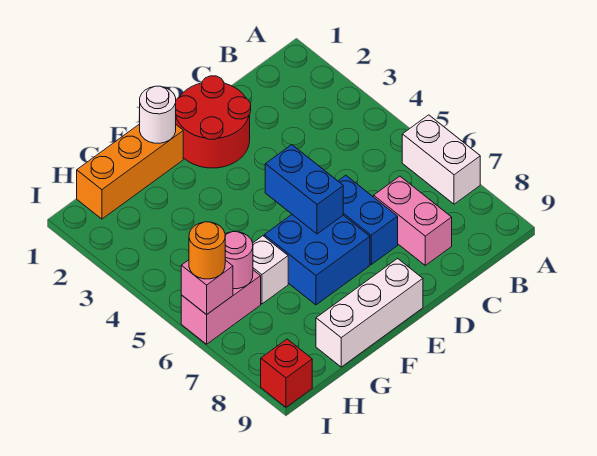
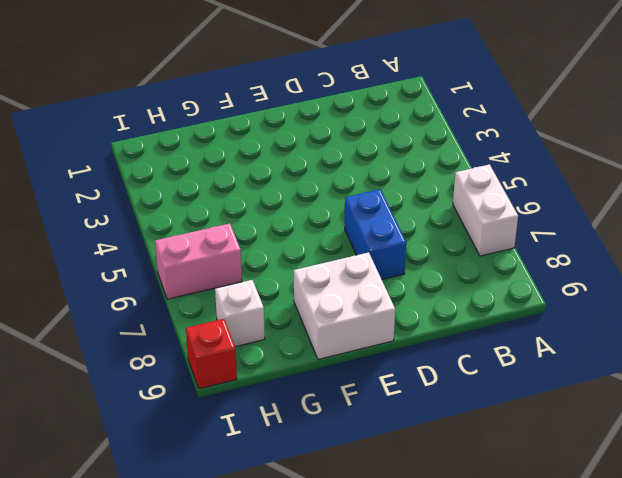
white 2x2 brick [294,252,395,359] -> white 1x3 brick [316,259,423,367]
white 1x1 brick [215,280,265,347] -> white 1x1 brick moved to [253,236,288,304]
none -> pink 1x2 brick [374,176,452,265]
none -> red 2x2 round brick [176,76,251,168]
none -> blue 2x2 brick [264,215,370,305]

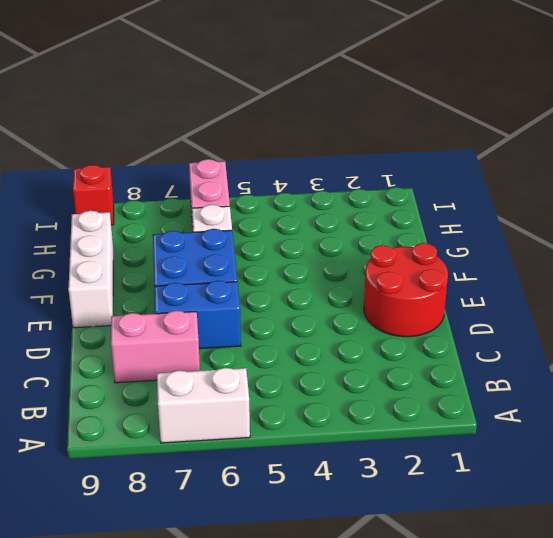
none -> orange 1x3 brick [77,124,183,219]
none -> blue 1x2 brick [265,145,343,234]
none -> white 1x1 round brick [140,86,176,143]

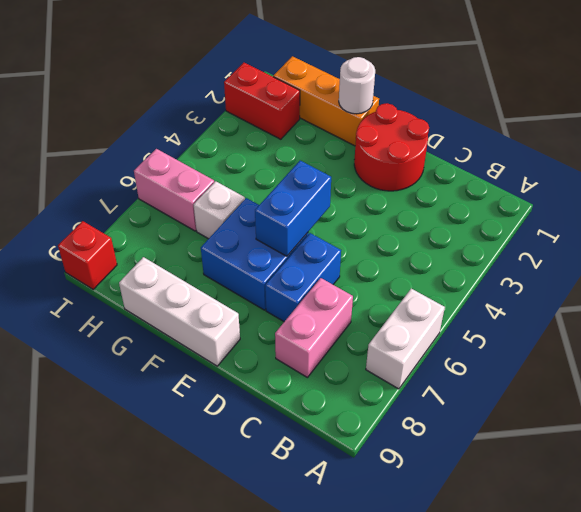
red 1x2 brick [224,63,300,139] -> none
none -> pink 1x1 round brick [225,232,253,289]
none -> pink 1x1 brick [181,260,233,315]
none -> orange 1x1 round brick [189,222,225,279]

